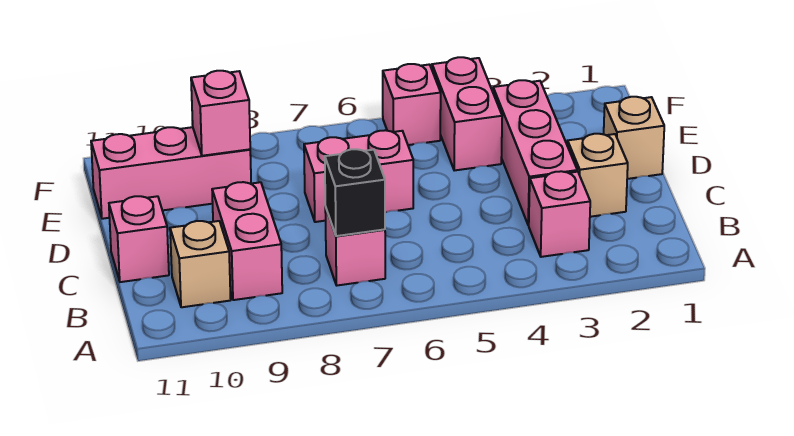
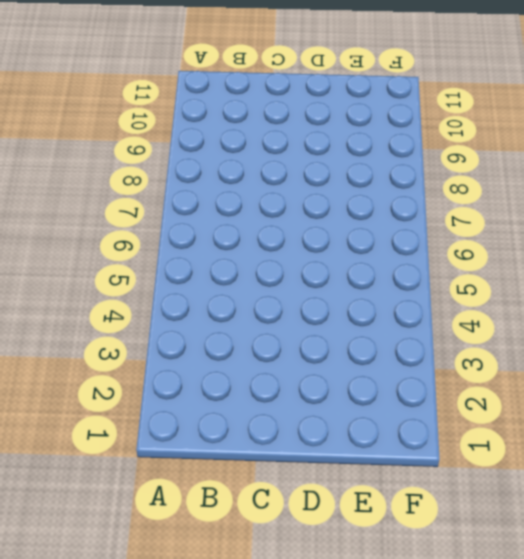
none -> pink 1x1 brick [529,171,590,257]
none -> pink 1x1 brick [325,207,385,285]
none -> pink 1x2 brick [212,182,282,300]

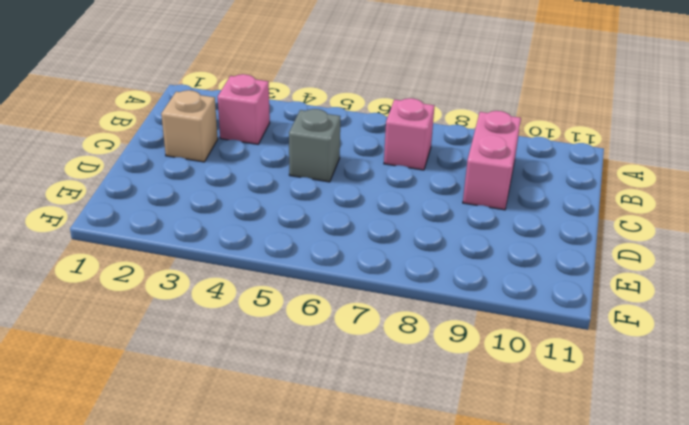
grey 1x1 brick [289,109,340,182] -> none
none -> tan 1x1 brick [170,221,231,307]
none -> pink 1x3 brick [493,80,577,225]
none -> pink 1x1 brick [109,196,169,282]

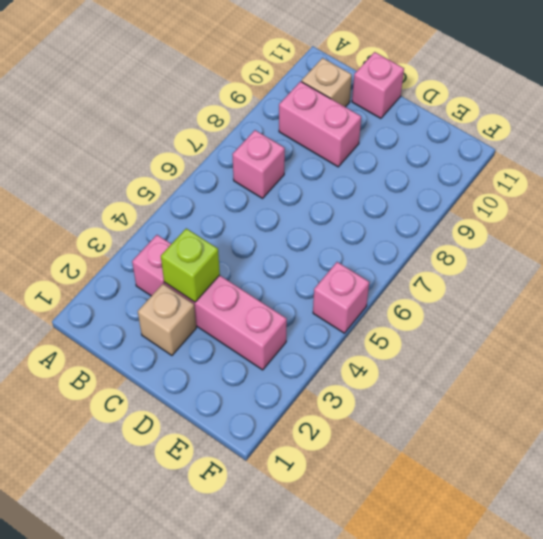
lime 1x1 brick [161,228,220,302] -> none
none -> tan 1x1 brick [604,97,664,179]
none -> pink 1x2 brick [304,130,413,222]
none -> pink 1x2 brick [432,57,502,171]

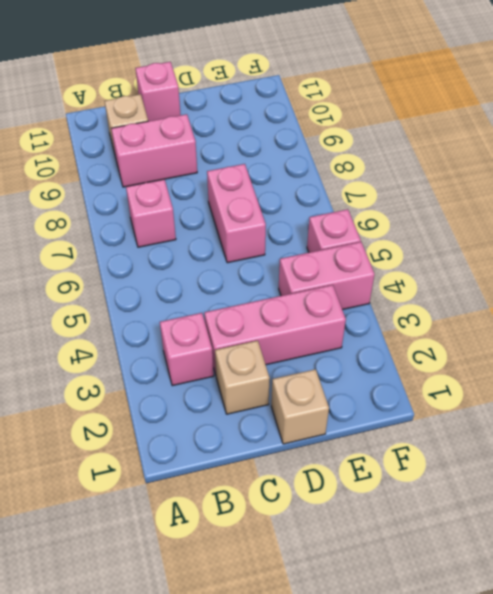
none -> pink 1x3 brick [91,127,251,219]
none -> black 1x1 brick [325,149,385,236]
none -> pink 1x1 brick [191,71,250,156]

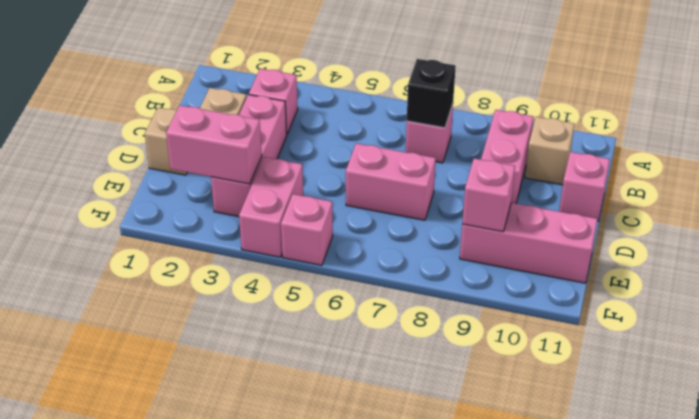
pink 1x2 brick [166,105,262,184] -> none

